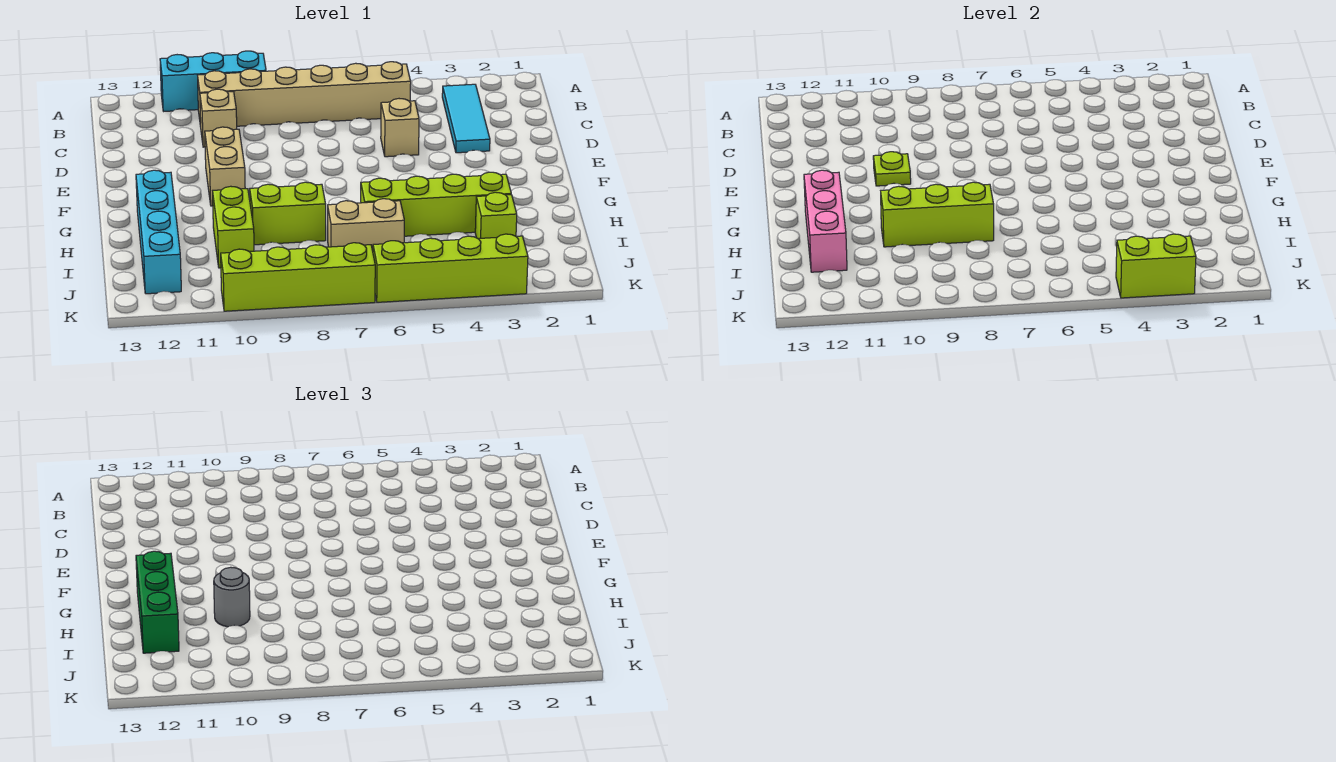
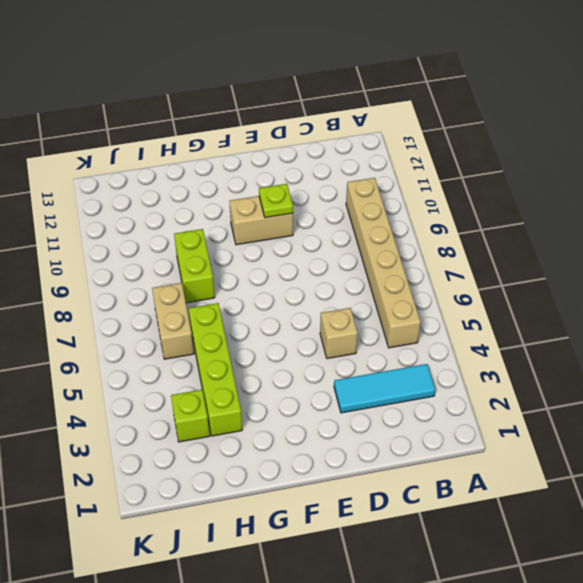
none -> cyan 1x3 brick [160,51,266,111]
none -> tan 1x1 brick [200,89,237,147]
none -> cyan 1x4 brick [136,170,181,294]

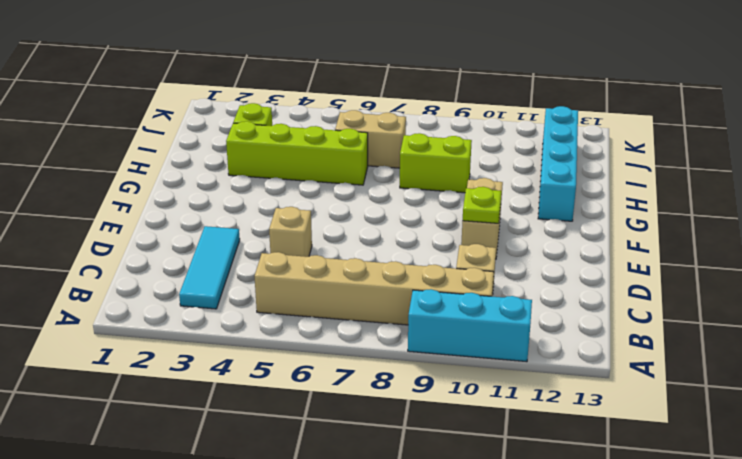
none -> lime 1x2 brick [213,186,254,268]
none -> lime 1x4 brick [373,234,528,302]
none -> lime 1x4 brick [221,243,375,311]

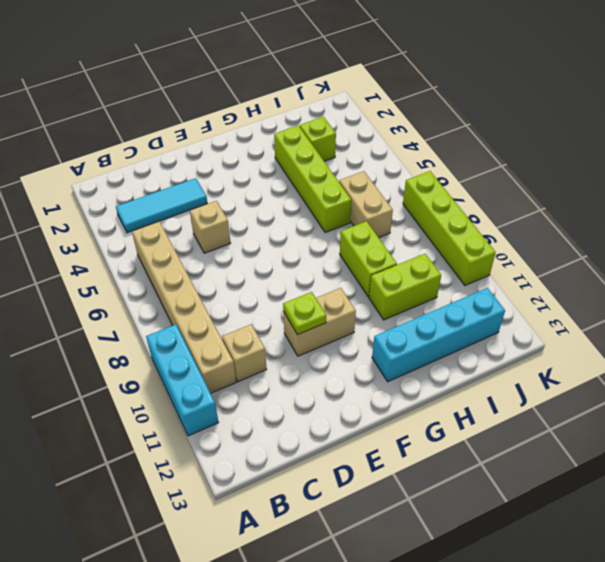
none -> lime 1x4 brick [373,234,528,302]
none -> pink 1x3 brick [804,170,847,272]
none -> lime 1x3 brick [881,182,994,247]

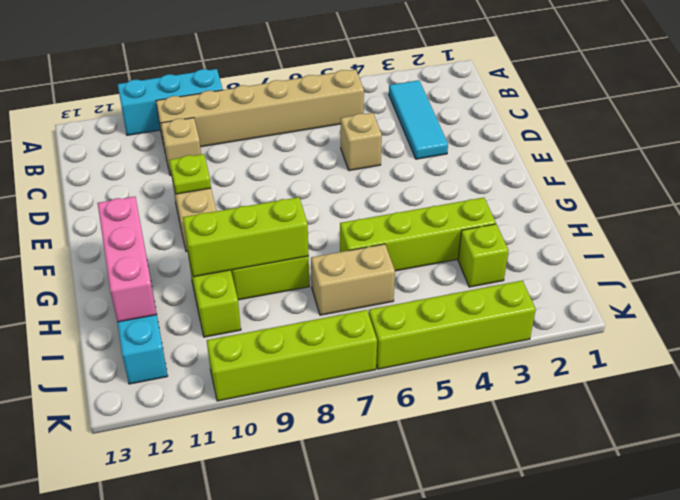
none -> lime 1x2 brick [1116,234,1196,298]
none -> green 1x3 brick [136,551,179,653]
none -> grey 1x1 round brick [214,567,250,627]

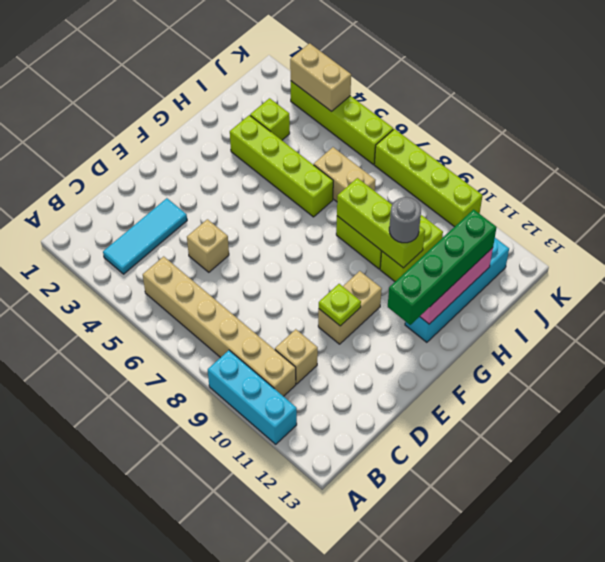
green 1x4 brick [388,210,497,325] -> green 1x3 brick [136,551,179,653]
tan 1x2 brick [290,43,351,112] -> lime 1x2 brick [1116,234,1196,298]

